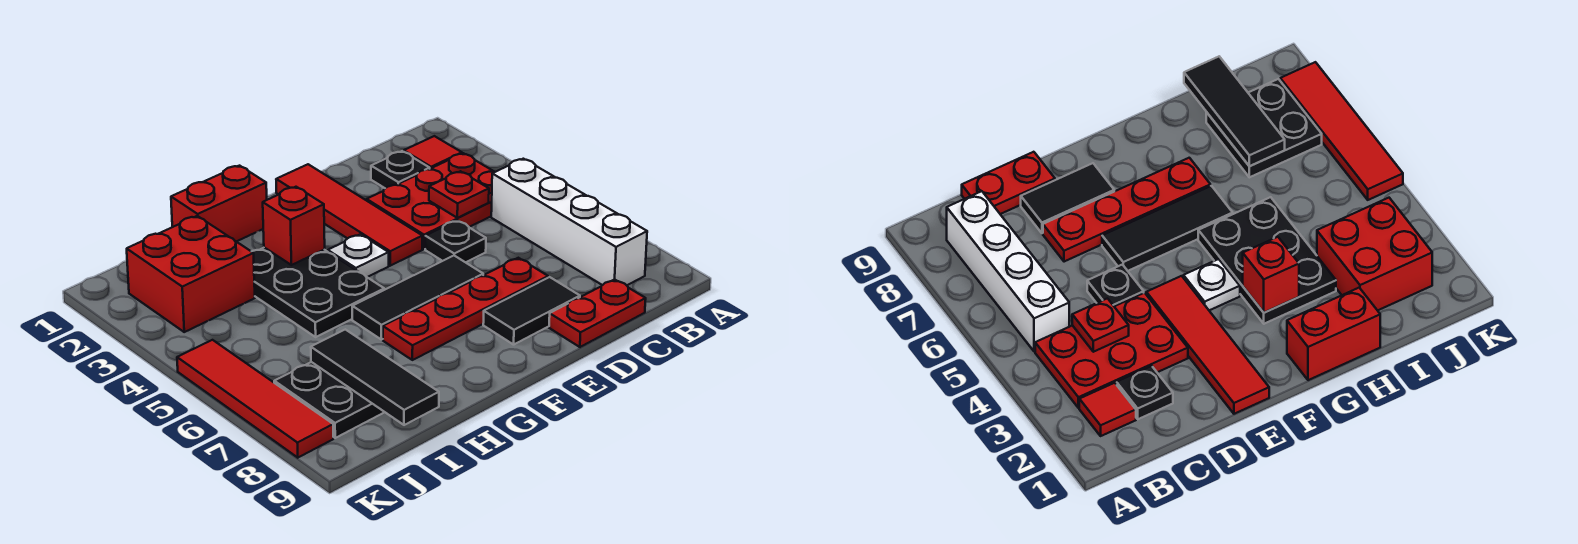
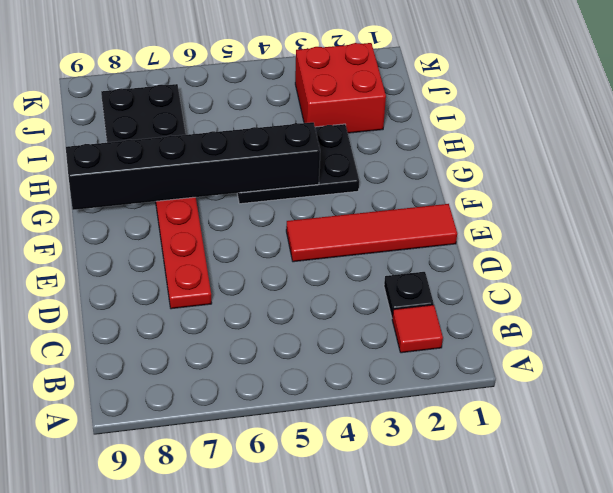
black 1x6 brick [66,122,320,210] -> none
none -> red 2x3 plate [367,153,494,249]
none -> white 1x4 brick [491,159,647,285]
none -> red 1x2 plate [549,279,646,347]

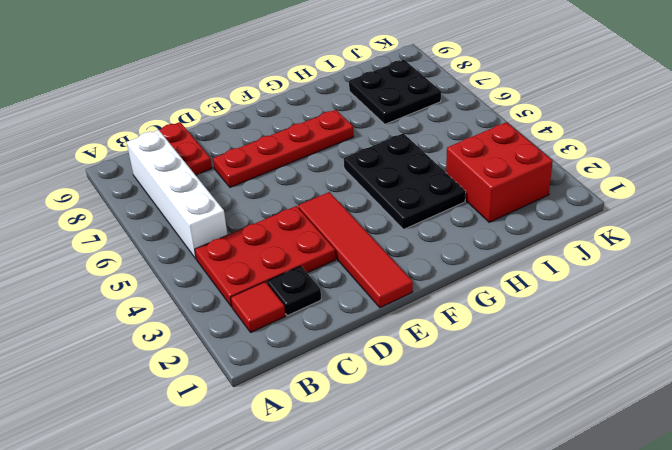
red 1x2 plate [159,122,212,175] -> red 1x2 plate turned to [549,279,646,347]
none -> black 1x1 plate [425,220,486,262]
none -> black 1x2 tile [483,277,580,345]
none -> black 1x3 tile [352,256,483,340]

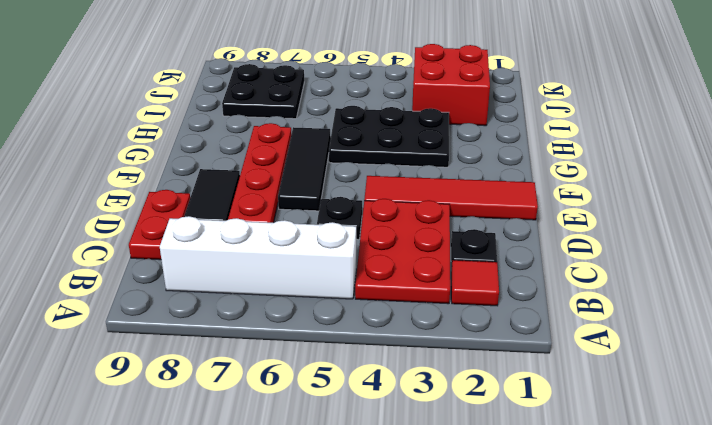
none -> white 1x1 plate [328,234,389,277]
none -> red 1x2 brick [171,166,267,242]
none -> red 1x4 tile [177,340,333,458]

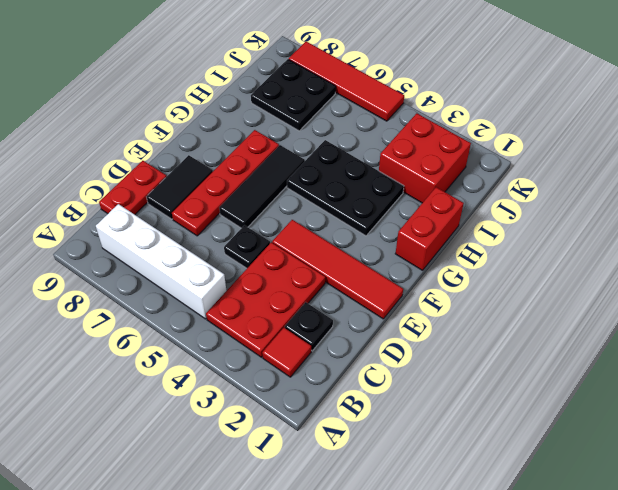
none -> white 1x1 plate [328,234,389,277]
none -> red 1x1 plate [429,171,489,218]
none -> red 1x1 brick [263,187,325,265]

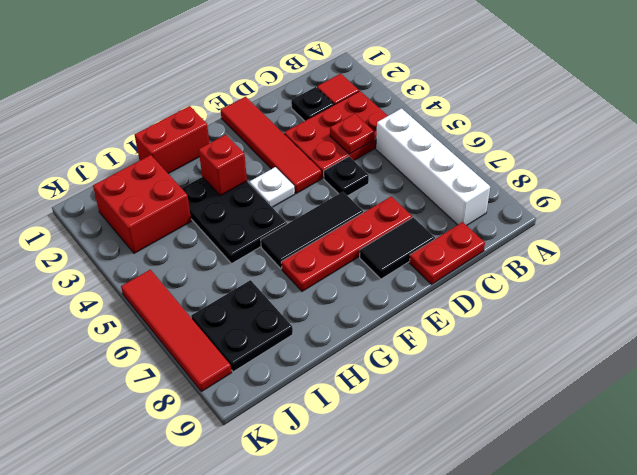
none -> black 1x3 tile [311,329,439,425]

